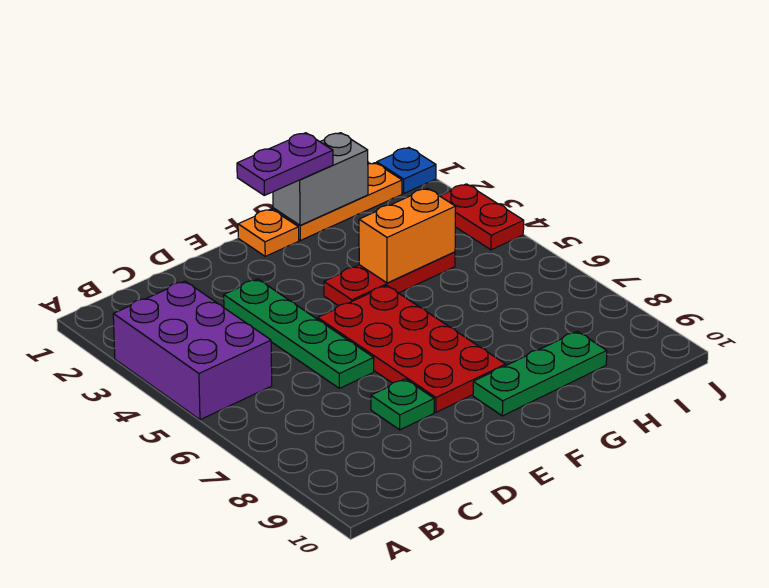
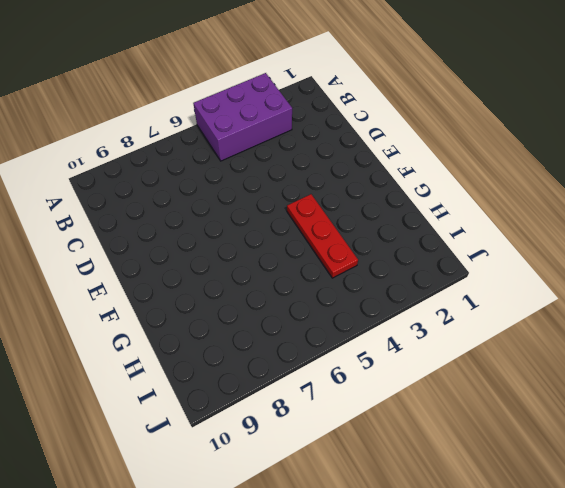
none -> green 1x4 plate [224,279,374,388]
none -> green 1x1 plate [371,379,434,430]
none -> red 2x4 plate [318,285,506,412]

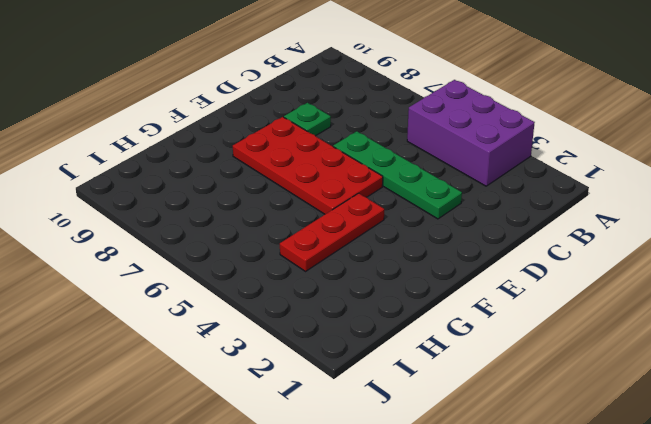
none -> orange 1x1 plate [238,209,299,256]
none -> green 1x3 plate [473,331,607,416]
none -> orange 1x3 plate [273,163,402,240]

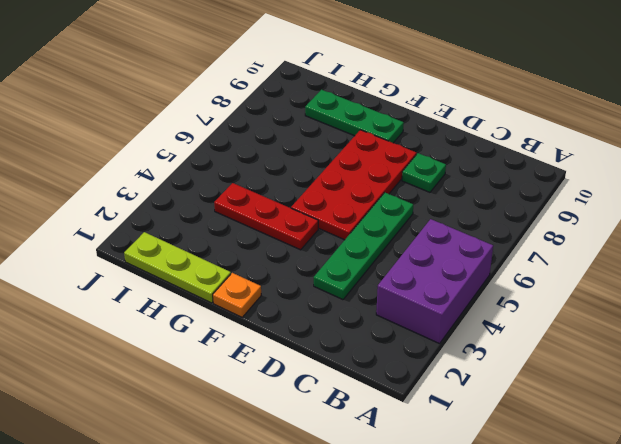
lime 1x3 plate [124,232,231,303] -> orange 1x3 plate [273,163,402,240]
none -> blue 1x1 plate [377,147,436,193]
none -> red 1x2 plate [440,184,524,250]
none -> grey 1x2 brick [273,133,368,225]

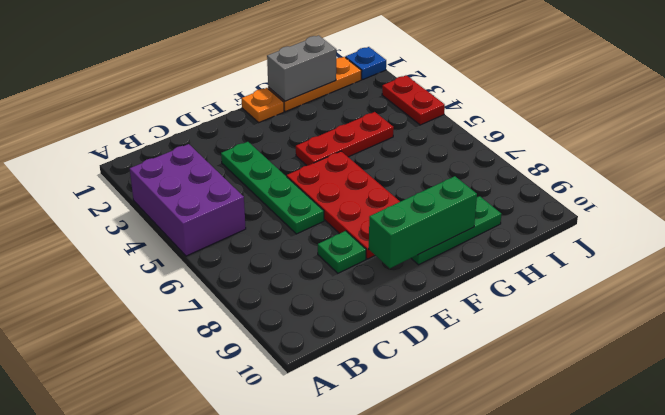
green 1x3 brick [369,176,477,268] -> none
none -> orange 1x2 brick [359,188,456,283]
none -> purple 1x2 plate [237,133,333,195]

